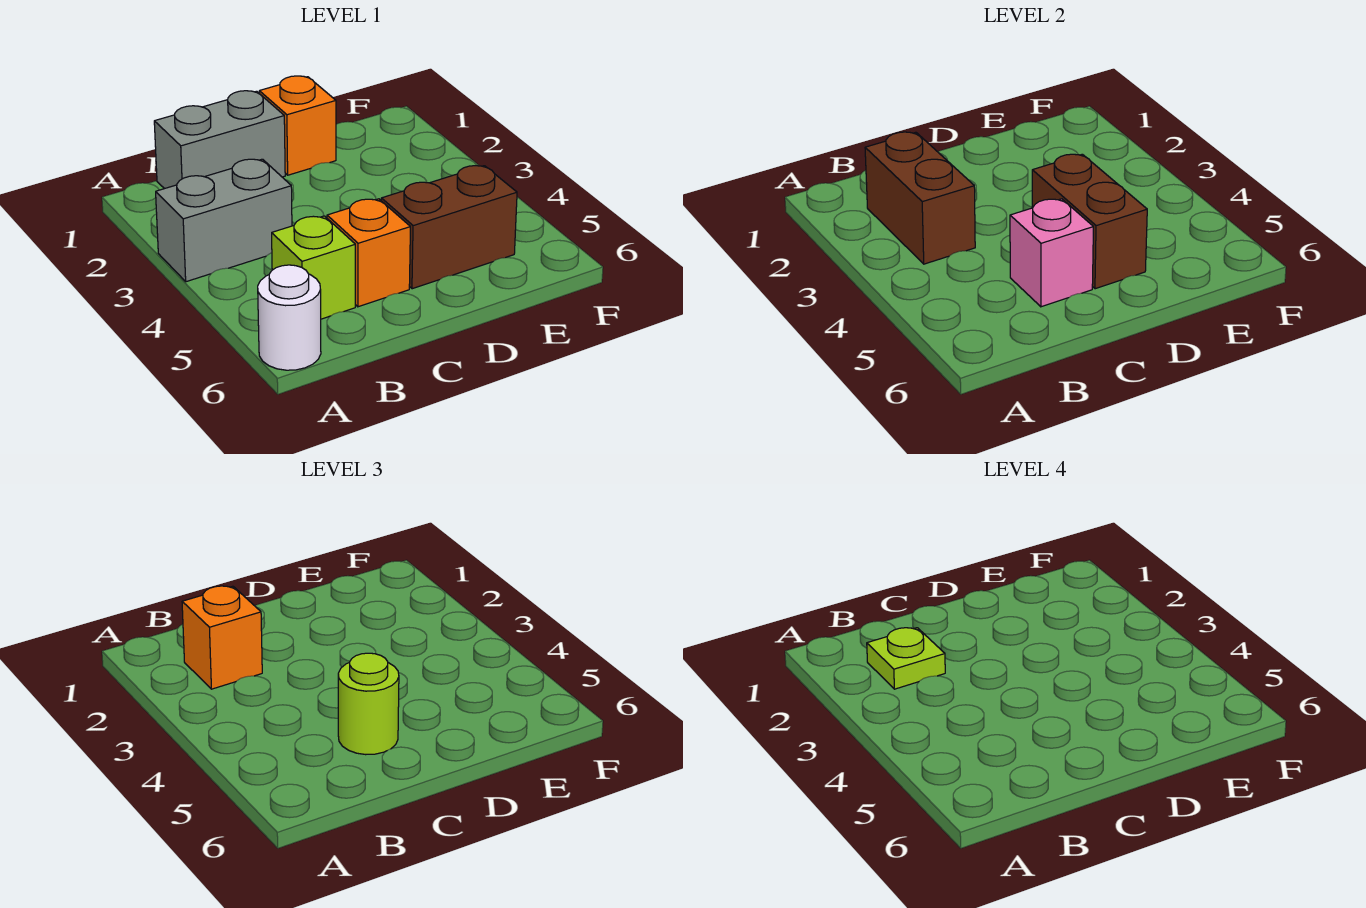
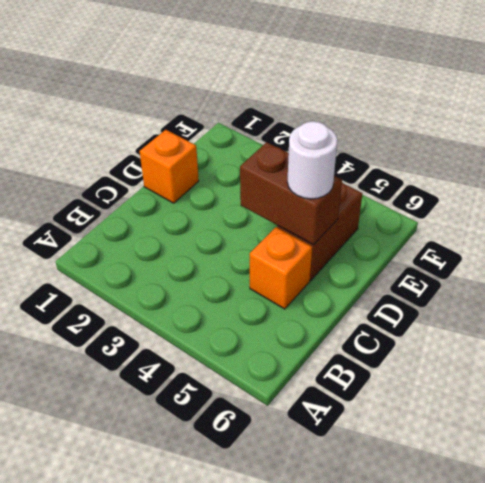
white 1x1 round brick [287,121,337,199] -> white 1x1 round brick moved to [258,265,321,370]
none -> grey 1x2 brick [156,159,292,282]
none -> grey 1x2 brick [154,91,285,189]
none -> lime 1x1 brick [272,216,355,319]

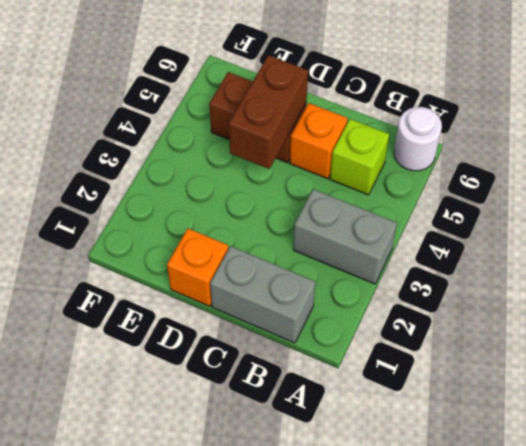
none -> brown 1x2 brick [865,132,975,264]
none -> pink 1x1 brick [1010,199,1093,307]
none -> orange 1x1 brick [182,586,262,689]

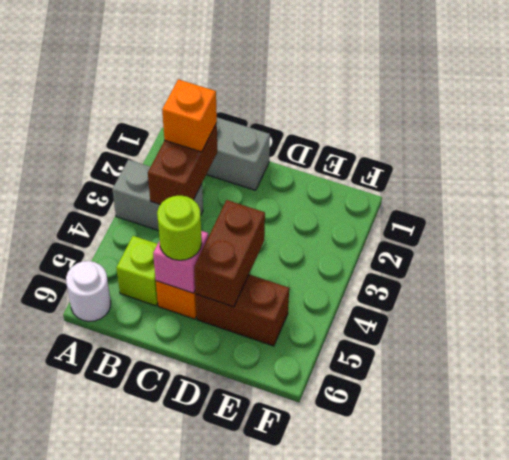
none -> orange 1x1 brick [259,76,336,175]
none -> lime 1x1 plate [867,628,945,689]

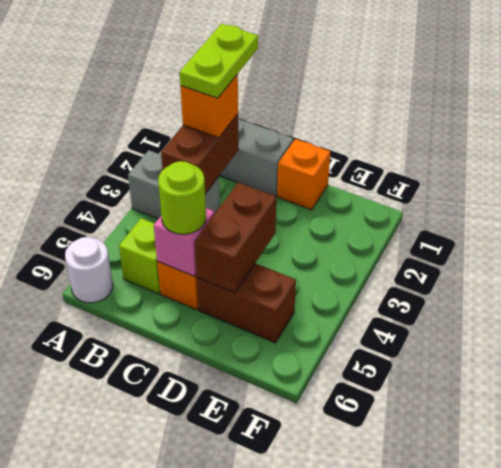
lime 1x2 plate [179,24,258,98] -> lime 1x1 plate [867,628,945,689]

